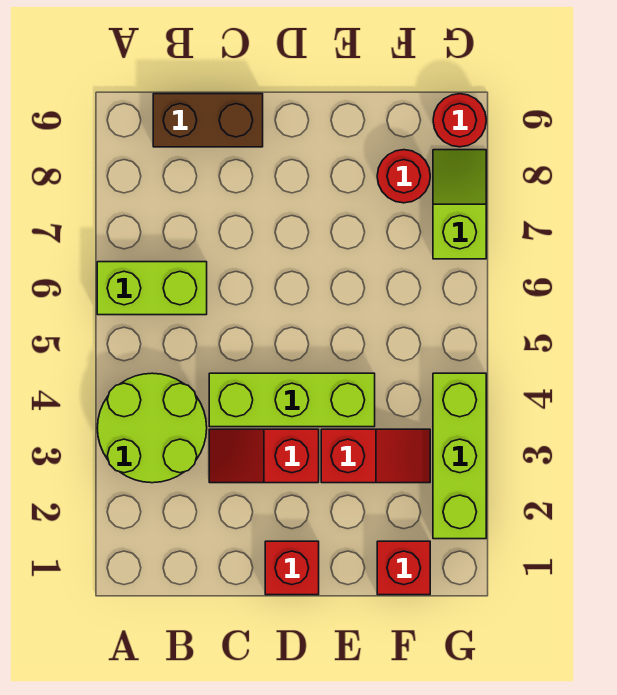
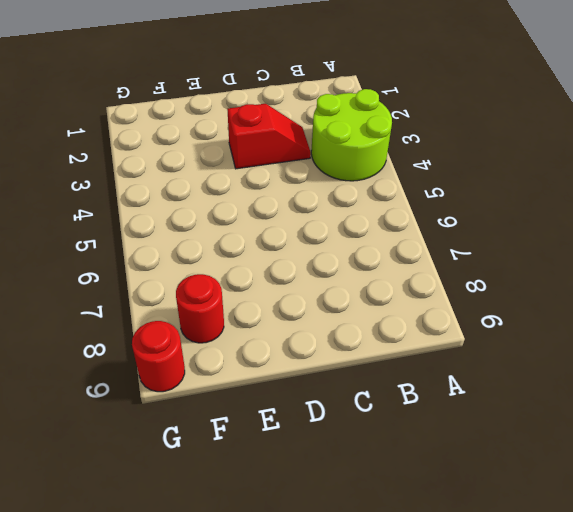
none -> lime 1x2 brick [97,262,207,315]
none -> brown 1x2 brick [153,94,263,147]
none -> lime 1x3 brick [209,373,375,427]

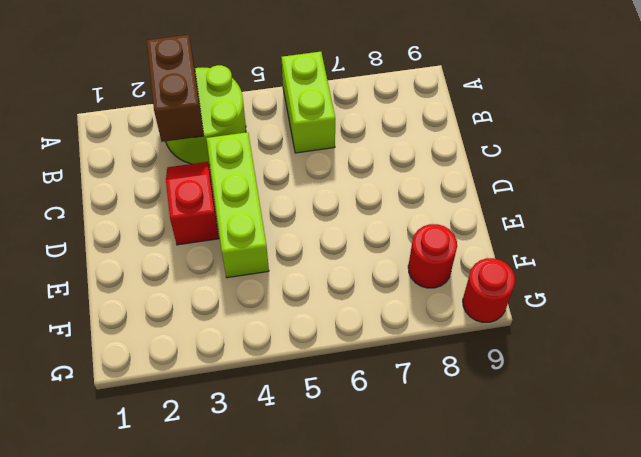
brown 1x2 brick [147,35,204,142] -> brown 1x2 brick moved to [153,94,263,147]
none -> red 1x1 brick [265,541,319,595]
none -> red 1x2 slope [321,429,430,483]
none -> red 1x1 brick [377,541,430,595]

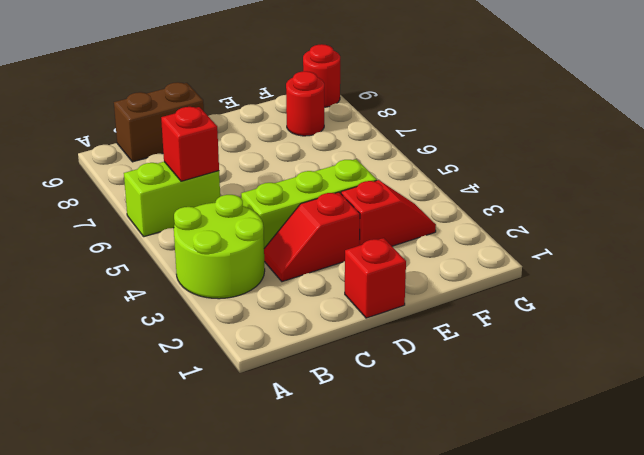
red 1x1 brick [161,107,219,181] -> red 1x1 brick moved to [377,541,430,595]
none -> lime 1x3 brick [433,373,486,539]
none -> lime 1x2 slope [433,150,486,259]

